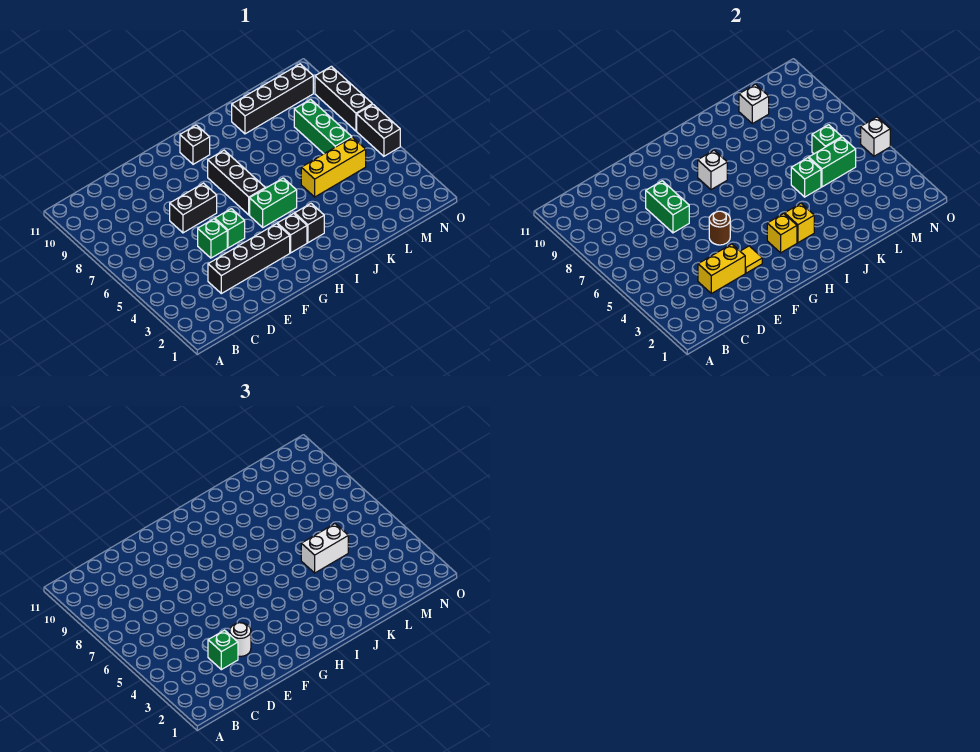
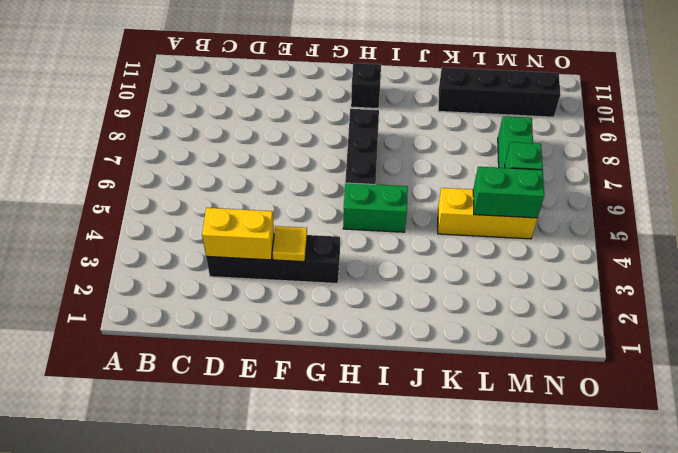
none -> green 1x1 brick [198,219,227,258]
none -> black 1x2 brick [170,183,217,233]
none -> green 1x1 brick [215,209,245,248]

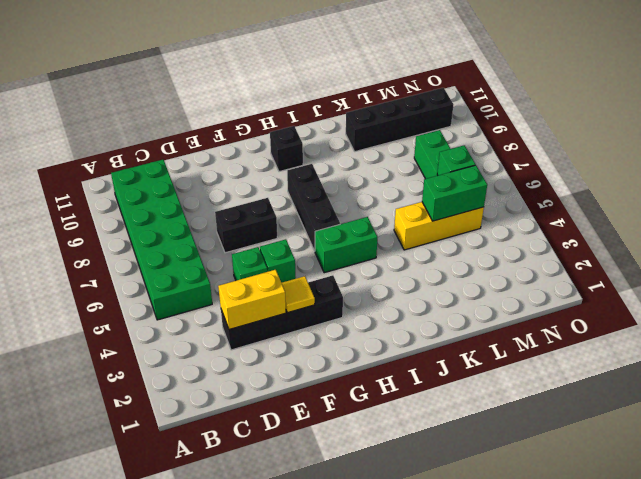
green 2x6 brick [111,160,212,320] -> none
none -> black 1x1 brick [277,214,307,253]
none -> black 1x1 brick [295,204,324,243]
none -> black 1x2 brick [357,104,400,156]

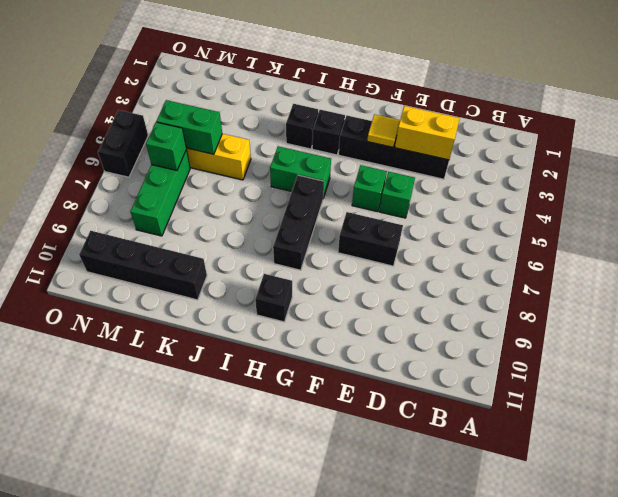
none -> black 1x3 brick [315,66,372,131]
none -> green 1x2 brick [646,181,689,233]
none -> brown 1x1 round brick [709,211,730,245]

